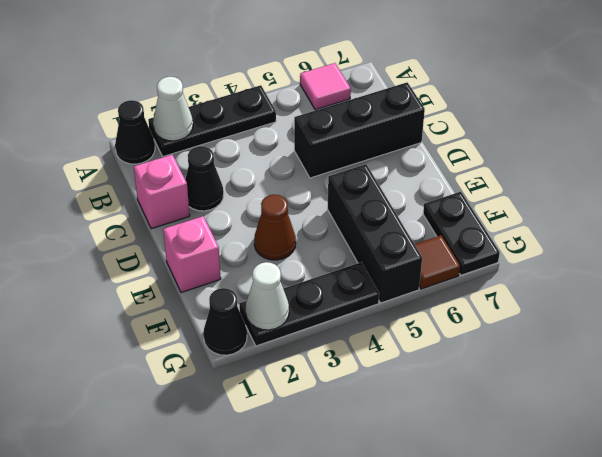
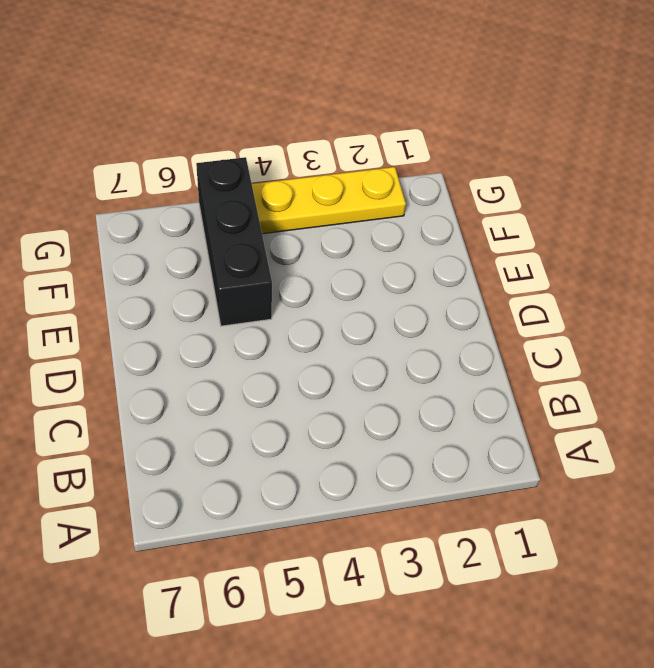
yellow 1x3 plate [252,167,406,234] -> black 1x3 plate [239,262,379,346]
none -> black 1x1 cone [115,100,155,164]
none -> black 1x3 plate [148,85,276,156]
none -> pink 1x1 tile [300,63,351,110]

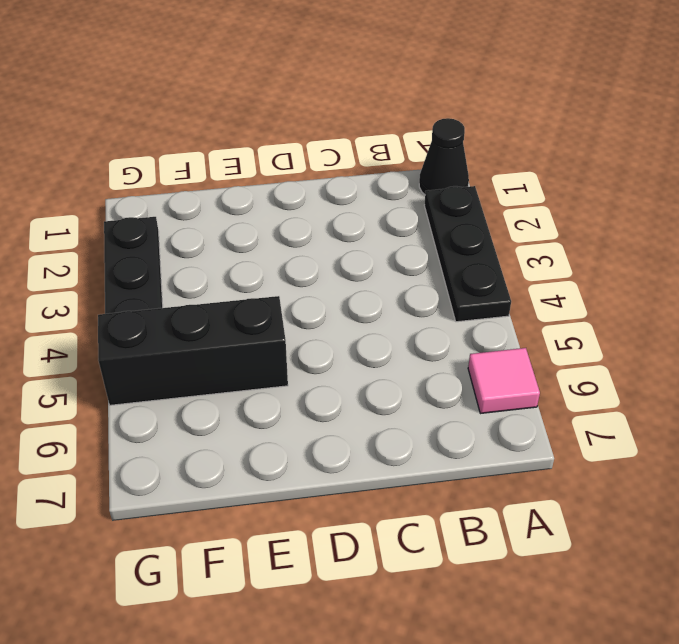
none -> pink 1x1 brick [134,155,190,229]
none -> black 1x1 cone [185,146,224,211]
none -> black 1x3 brick [294,82,425,178]

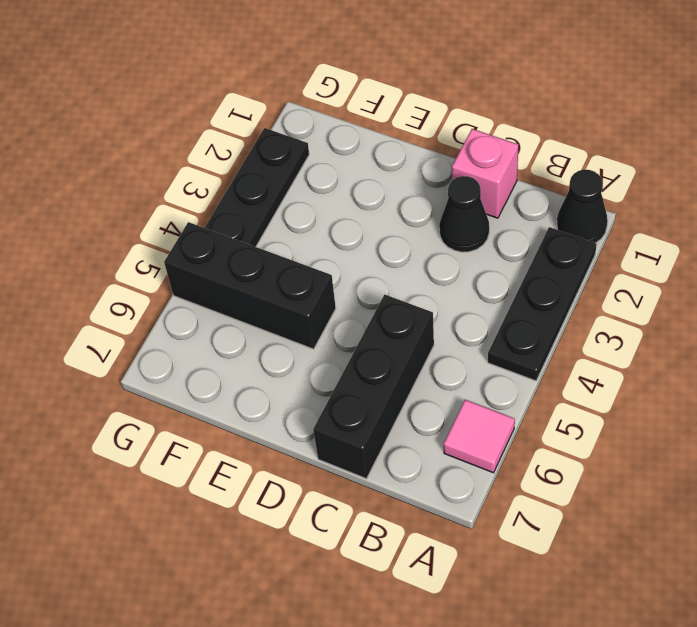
none -> pink 1x1 brick [163,216,221,293]
none -> brown 1x1 cone [254,195,296,260]
none -> black 1x2 plate [423,192,500,275]

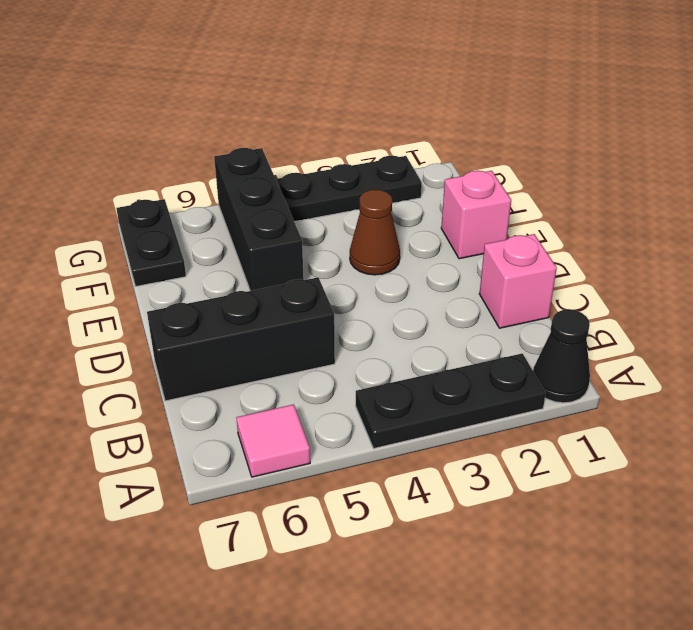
none -> black 1x1 cone [185,146,224,211]
none -> black 1x1 cone [203,288,247,355]
none -> brown 1x1 tile [415,236,460,289]

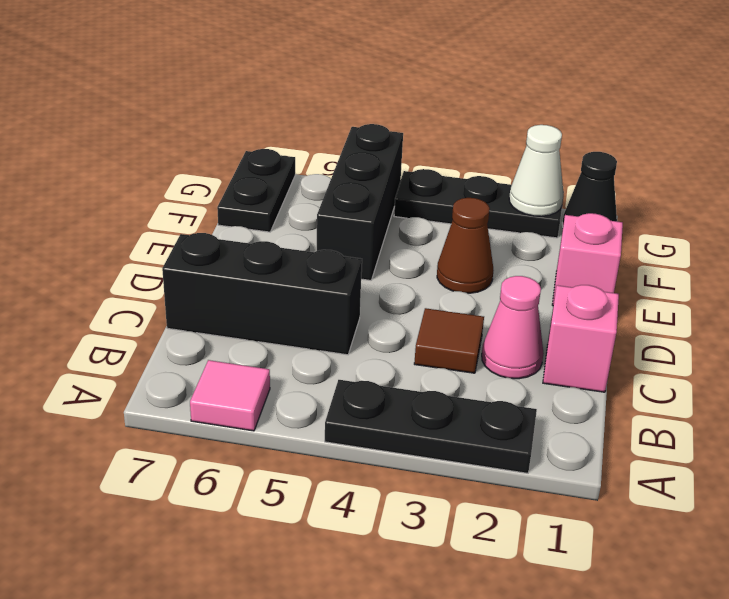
pink 1x1 cone [482,276,544,379] -> black 1x1 cone [185,146,224,211]
brown 1x1 tile [414,308,484,373] -> brown 1x1 tile moved to [415,236,460,289]
none -> black 1x1 cone [115,100,155,164]
none -> white 1x1 cone [153,77,193,141]

